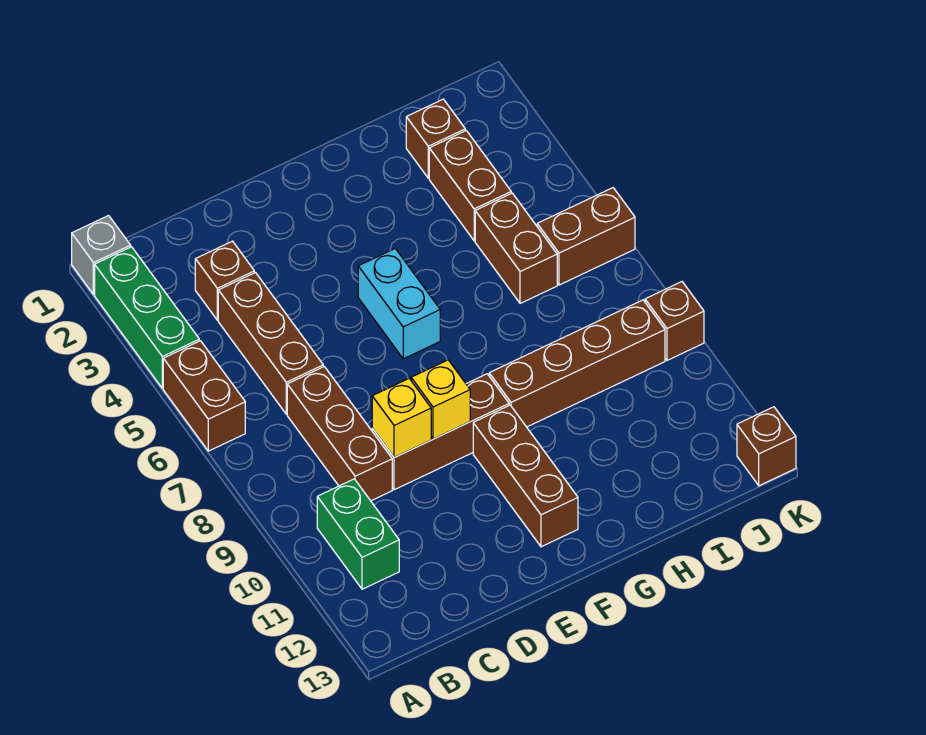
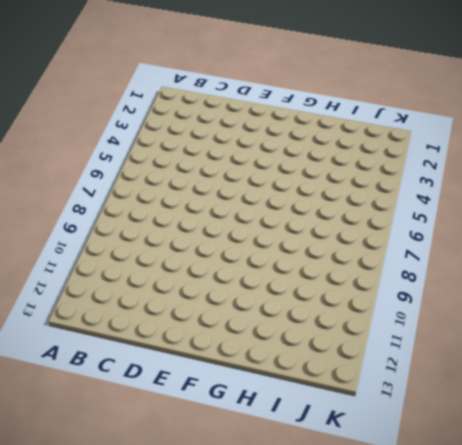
none -> grey 1x1 brick [72,216,131,295]
none -> green 1x3 brick [95,247,199,388]
none -> brown 1x2 brick [163,341,245,451]

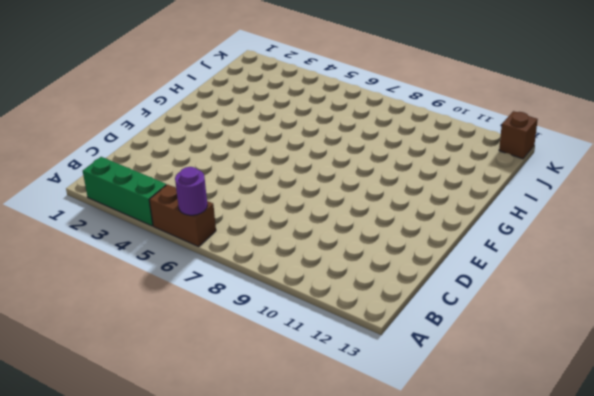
purple 1x1 round brick [175,167,207,215] -> none
none -> grey 1x1 brick [72,216,131,295]
none -> green 1x2 brick [317,479,399,589]
none -> brown 1x1 brick [195,241,254,320]

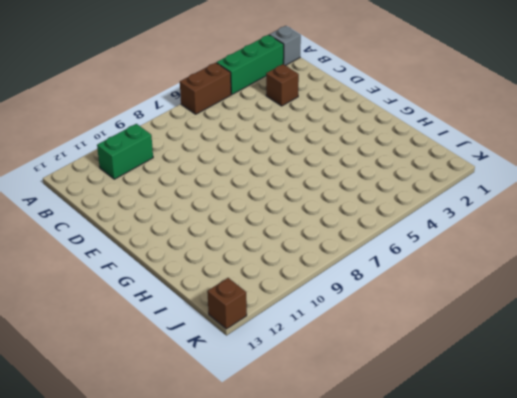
none -> brown 1x3 brick [218,273,323,414]
none -> brown 1x3 brick [287,367,392,501]
none -> brown 1x3 brick [372,374,509,490]

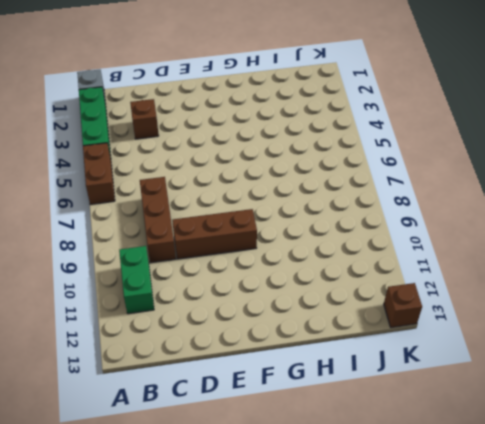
none -> brown 1x3 brick [218,273,323,414]
none -> cyan 1x2 brick [358,249,440,359]
none -> brown 1x3 brick [473,405,578,547]

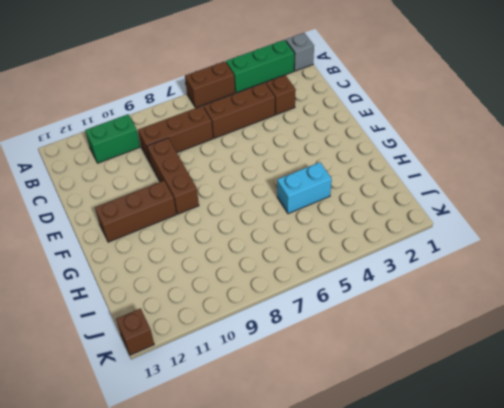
cyan 1x2 brick [277,162,332,214] -> cyan 1x2 brick moved to [358,249,440,359]
none -> brown 1x4 brick [489,300,665,427]
none -> brown 1x1 brick [406,99,465,178]
none -> brown 1x2 brick [429,131,511,241]

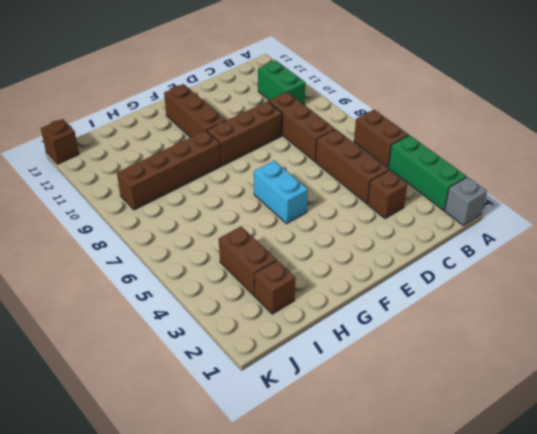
none -> brown 1x2 brick [475,193,557,303]
none -> brown 1x2 brick [537,188,635,285]
none -> brown 1x1 brick [645,282,704,360]

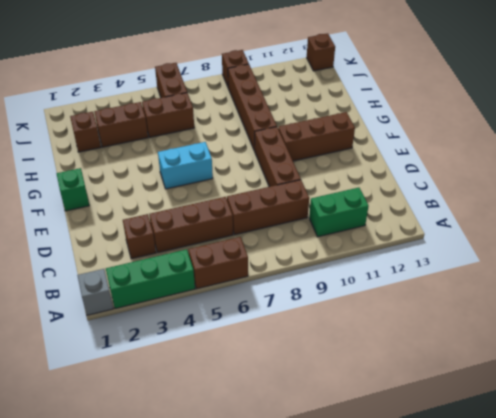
green 1x1 brick [57,168,89,211] -> none
none -> yellow 1x1 brick [372,379,431,458]
none -> yellow 1x1 brick [411,360,470,439]

